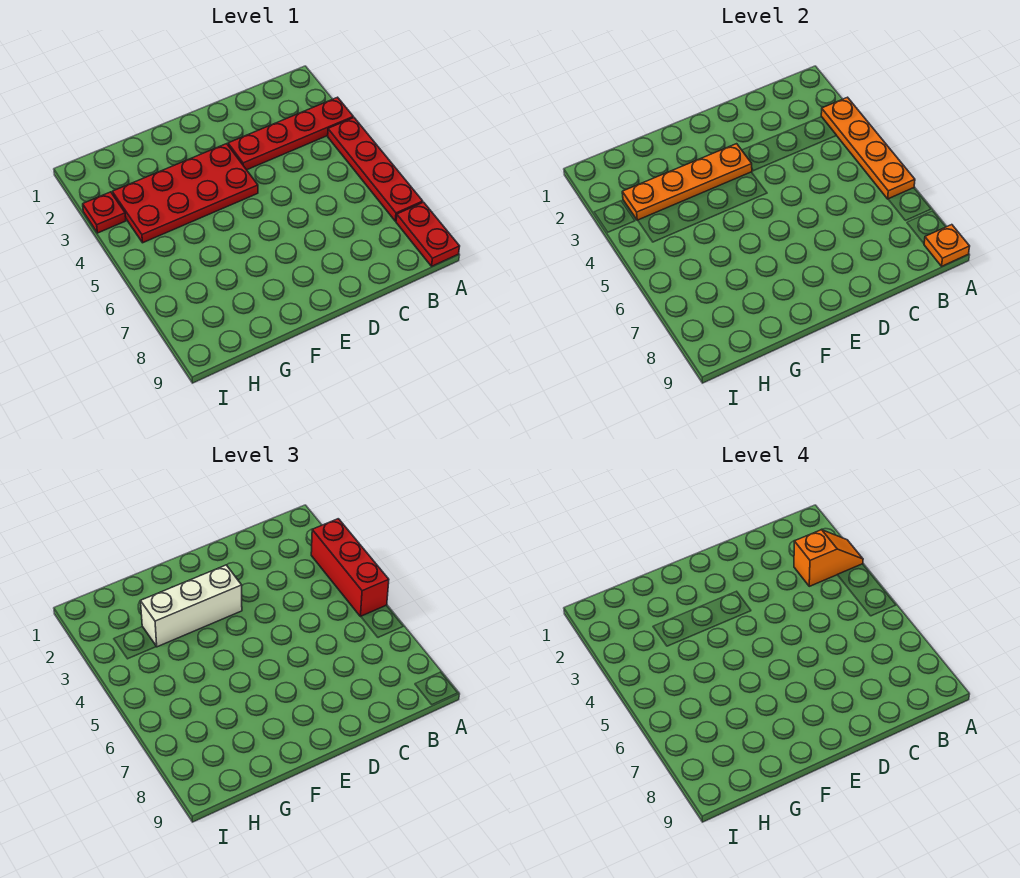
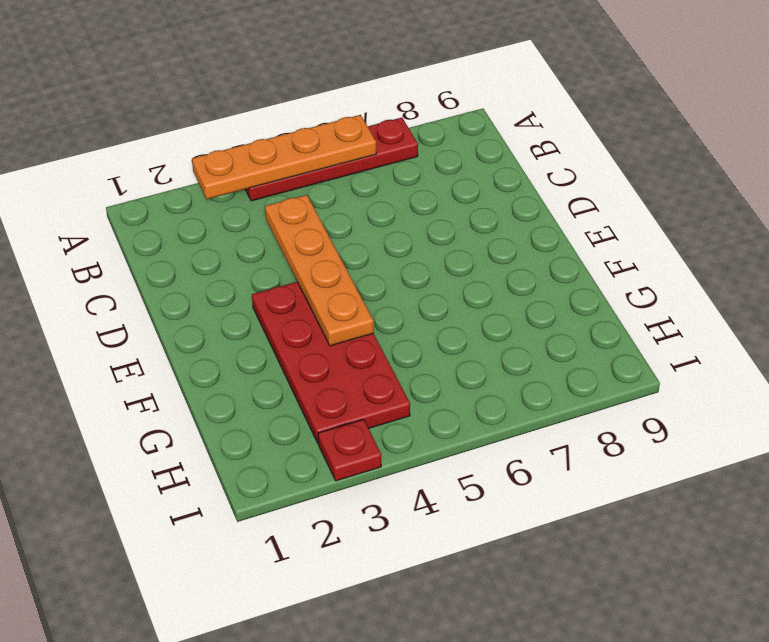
orange 1x4 plate [265,195,374,346] -> orange 1x4 plate moved to [622,144,752,220]
none -> red 1x4 plate [228,97,353,170]
none -> red 1x2 plate [396,202,460,266]

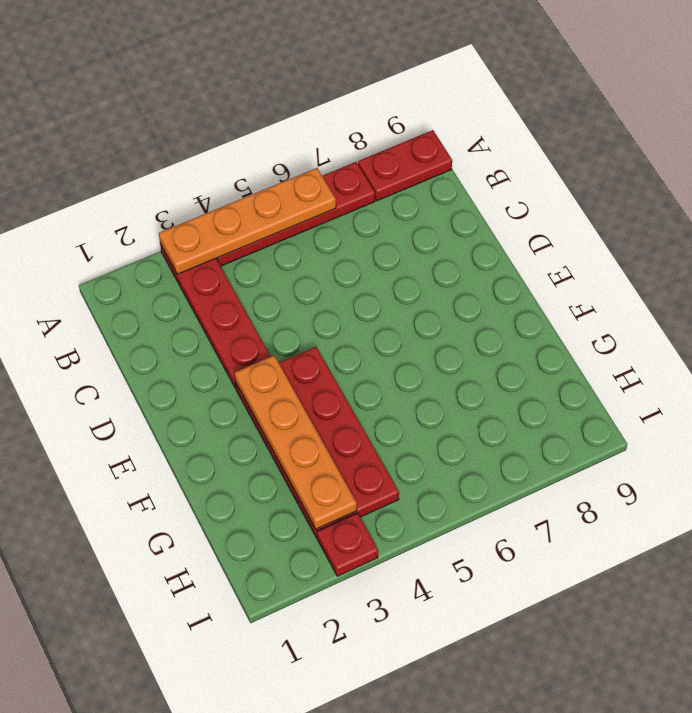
none -> orange 1x1 plate [924,225,970,266]
none -> red 1x3 brick [311,519,389,617]

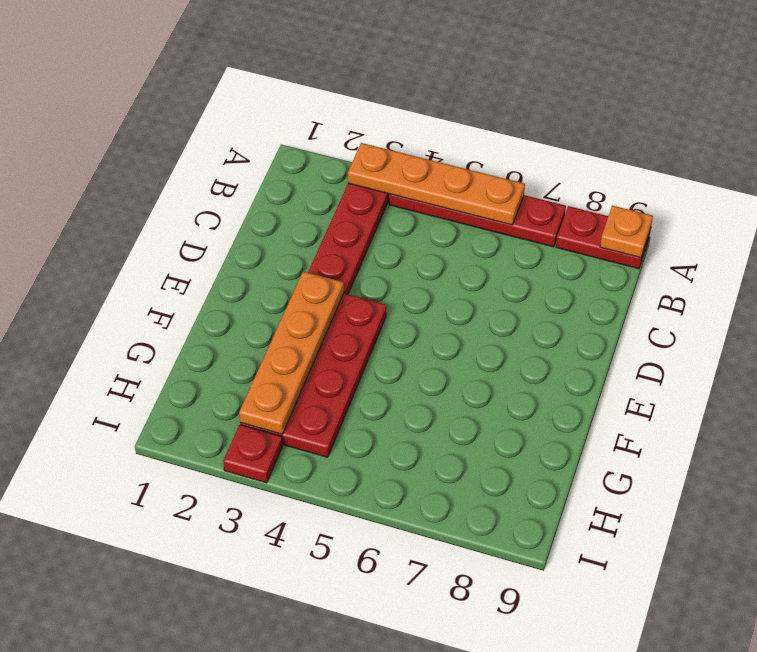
none -> red 1x3 brick [311,519,389,617]
none -> white 1x3 brick [141,565,242,647]

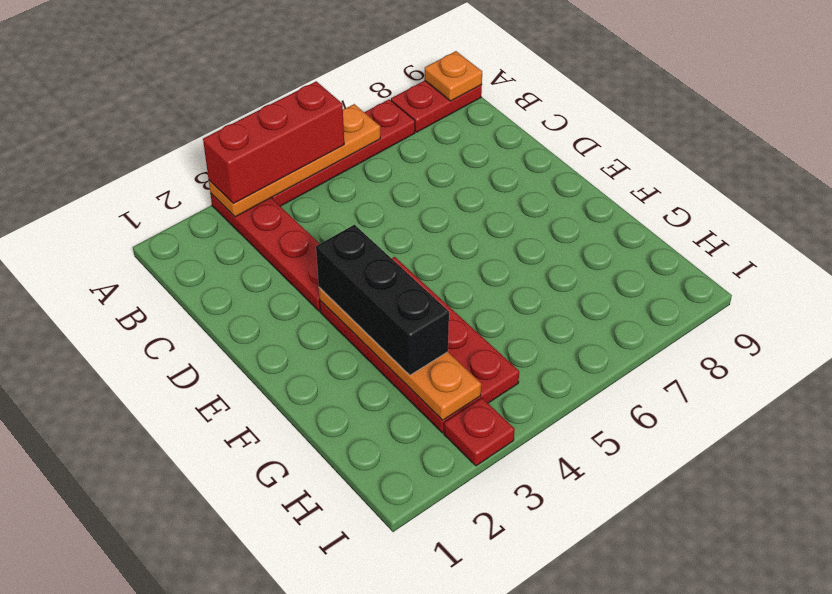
black 1x3 brick [316,225,449,375] -> white 1x3 brick [141,565,242,647]
none -> orange 1x2 slope [794,530,863,586]

